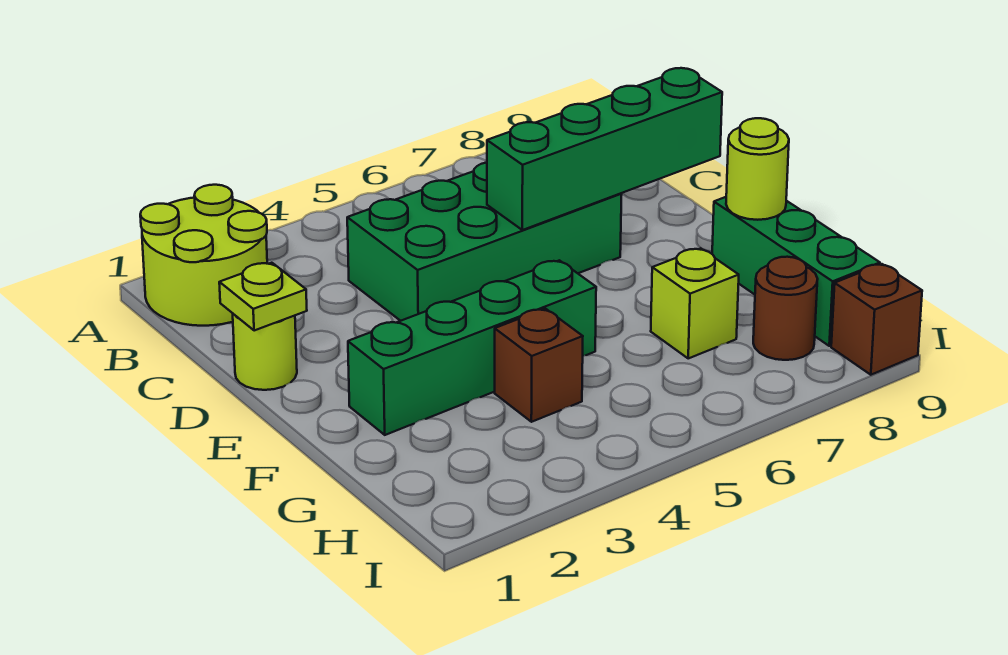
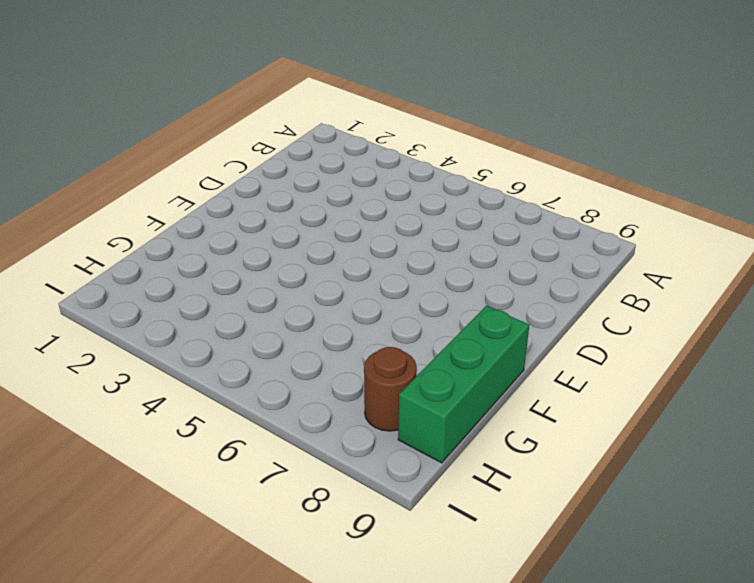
none -> lime 2x2 round brick [140,185,267,326]
none -> green 2x4 brick [347,163,622,321]
none -> lime 1x1 round brick [233,314,297,390]

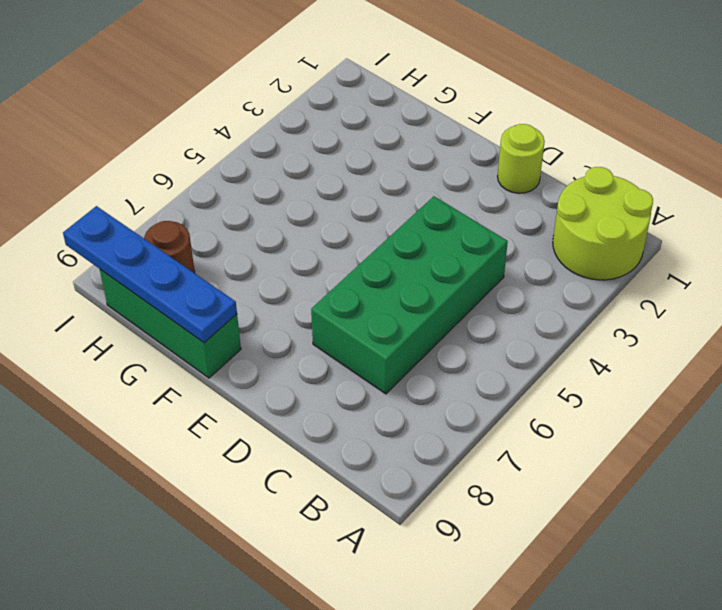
blue 1x4 plate [63,206,237,343] -> lime 1x1 round brick [726,118,789,220]
none -> green 1x4 brick [348,260,596,435]
none -> brown 1x1 brick [495,309,583,422]
none -> lime 1x1 brick [651,248,739,358]

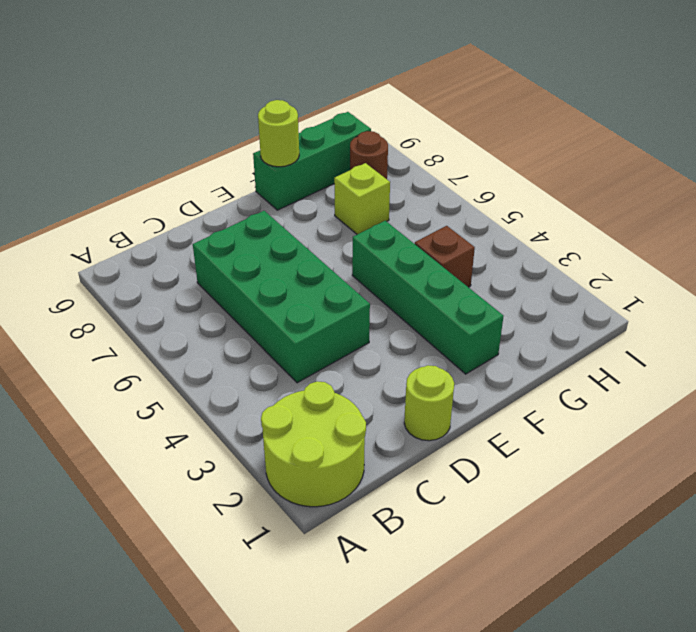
none -> brown 1x1 brick [831,264,922,375]
none -> lime 1x1 plate [219,263,307,331]
none -> green 1x4 brick [487,68,722,230]

